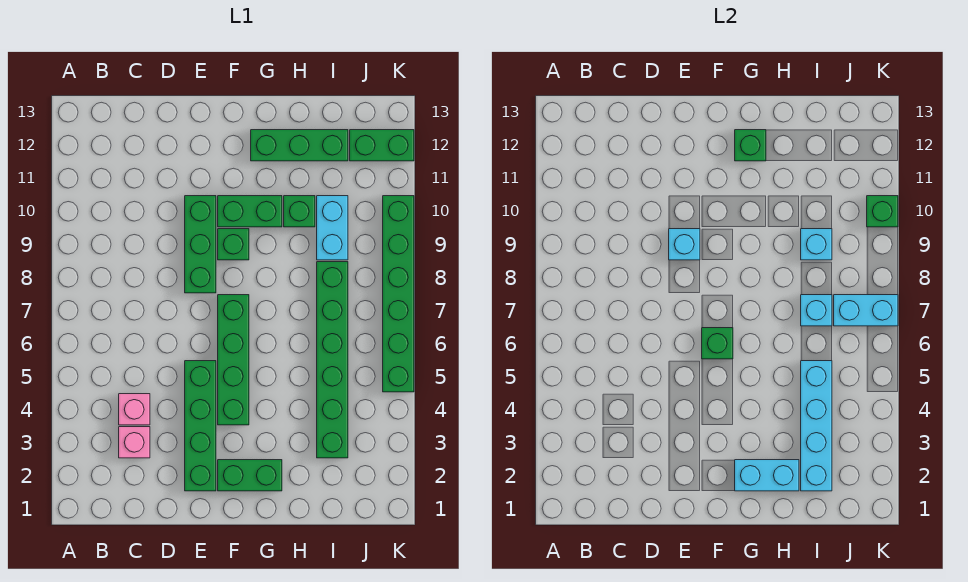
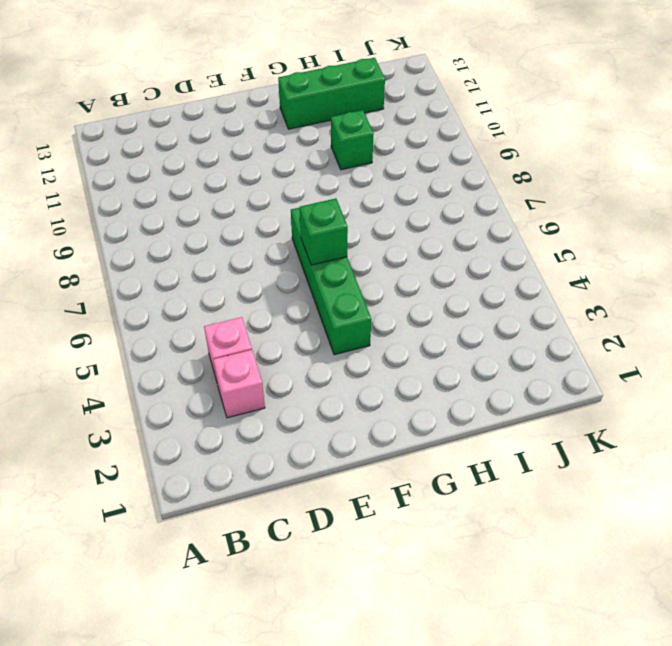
none -> green 1x4 brick [185,361,216,491]
none -> green 1x3 brick [185,196,216,293]
none -> green 1x2 brick [218,460,282,491]

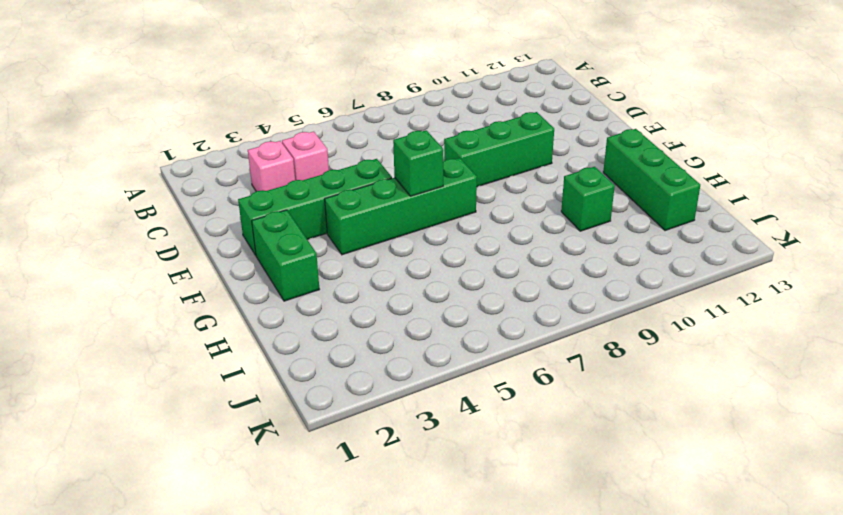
none -> green 1x1 brick [218,229,249,260]
none -> green 1x2 brick [218,196,282,227]
none -> green 1x6 brick [317,262,348,458]

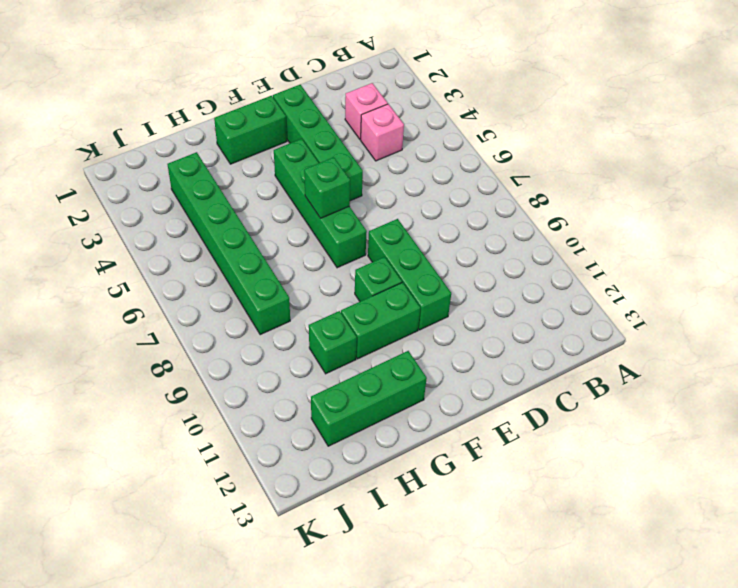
none -> cyan 1x2 brick [317,196,348,260]
none -> green 1x2 brick [350,130,414,161]
none -> green 1x6 brick [383,196,414,392]

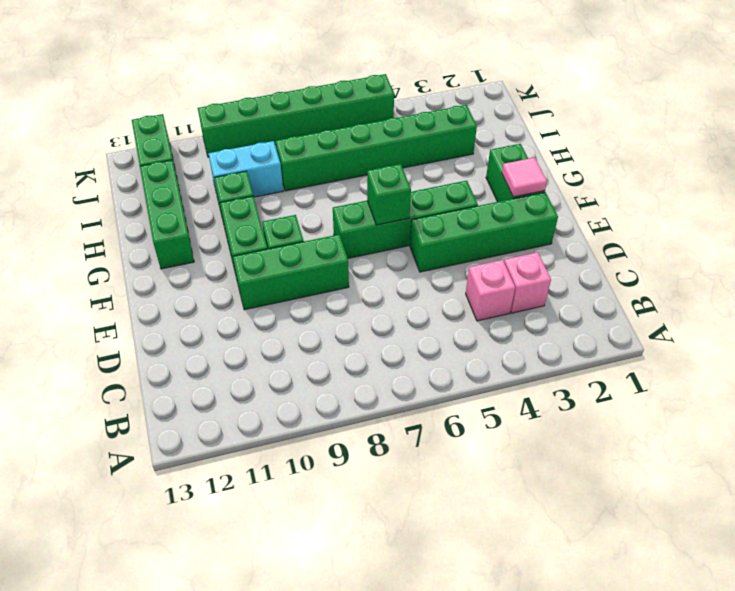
pink 1x1 tile [502,158,547,197] -> none
none -> cyan 1x1 brick [669,229,700,260]
none -> cyan 1x2 brick [735,460,799,491]
none -> green 1x1 brick [735,130,766,161]

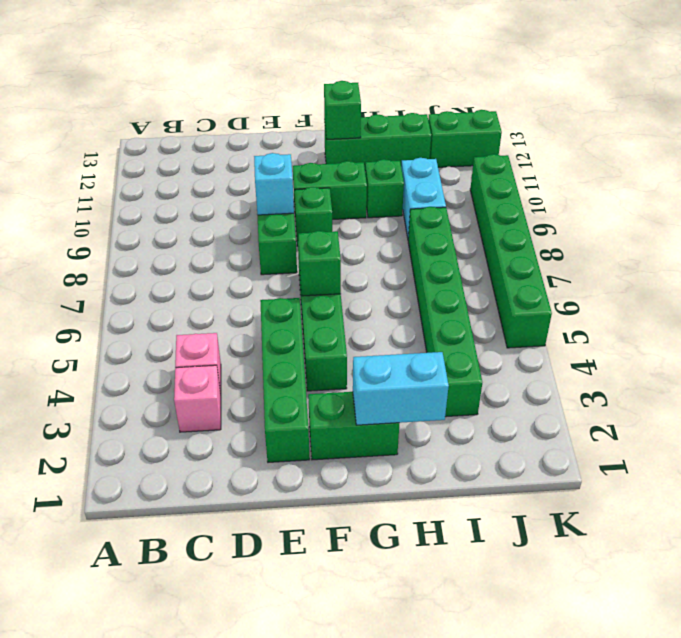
none -> cyan 1x4 brick [801,361,832,491]
none -> cyan 1x1 brick [801,295,832,326]
none -> cyan 1x1 brick [801,229,832,260]

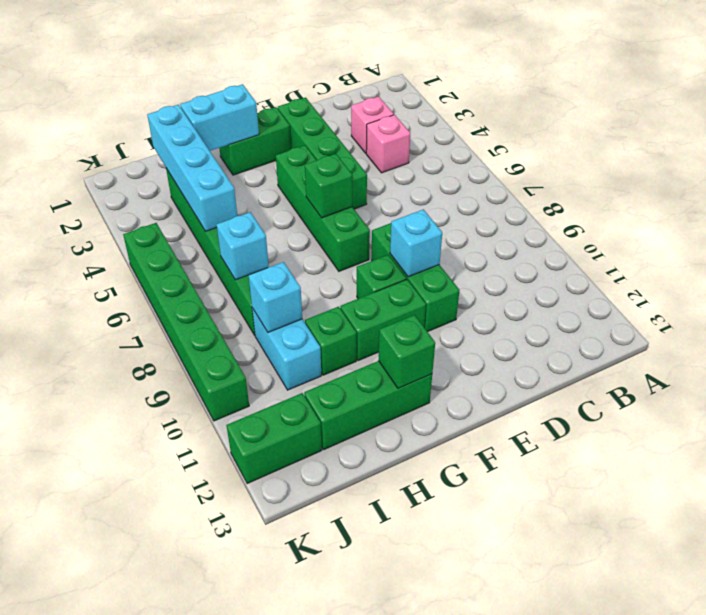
none -> cyan 1x2 brick [834,295,898,326]
none -> green 1x1 brick [867,196,898,227]

